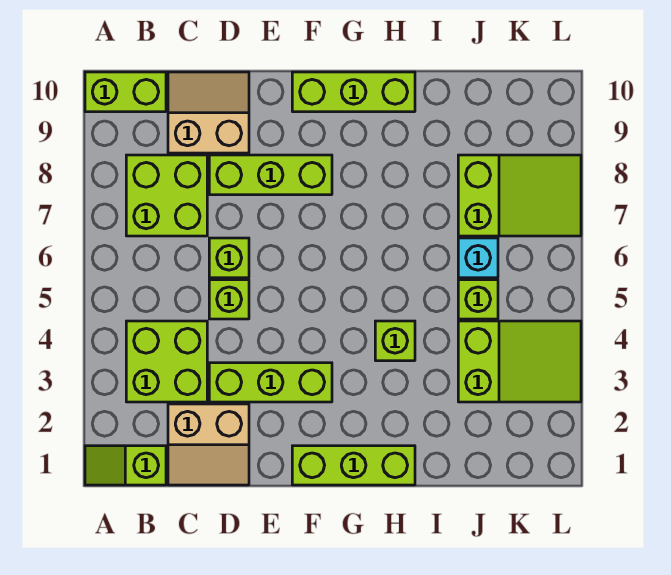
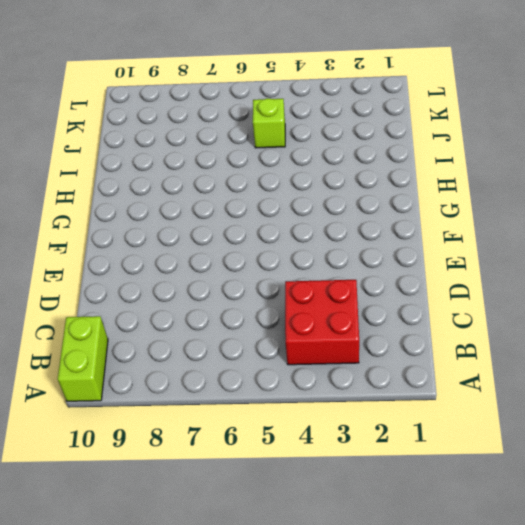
red 2x2 brick [285,280,359,365] -> lime 2x2 brick [126,321,207,402]
none -> lime 1x2 slope [85,446,166,485]
none -> lime 2x2 brick [126,155,207,236]
none -> tan 2x2 slope [168,404,249,485]

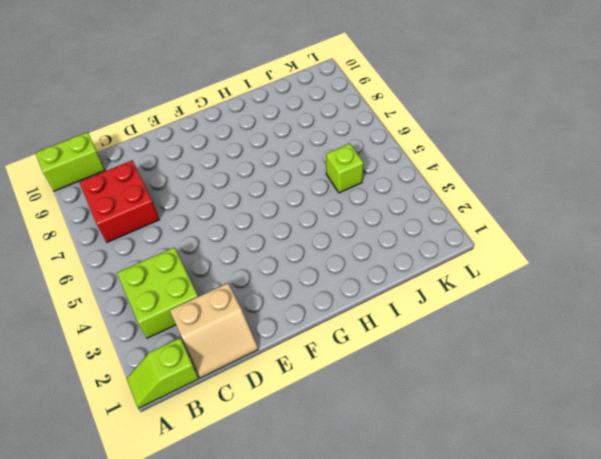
red 2x2 brick [79,160,159,242] -> lime 2x2 brick [126,155,207,236]
none -> tan 2x2 slope [168,72,249,153]
none -> lime 1x3 brick [209,363,332,402]
none -> lime 1x1 brick [209,280,249,319]

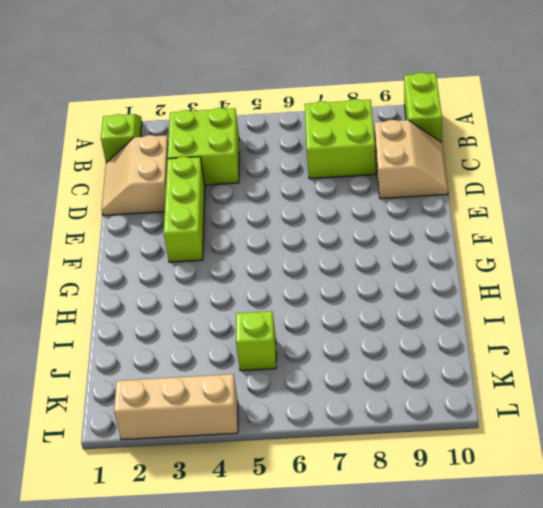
tan 1x3 brick [114,374,238,440] -> lime 2x3 slope [458,321,581,402]
none -> lime 1x1 brick [209,280,249,319]
none -> lime 1x1 brick [209,238,249,278]
none -> lime 1x3 brick [209,155,332,195]

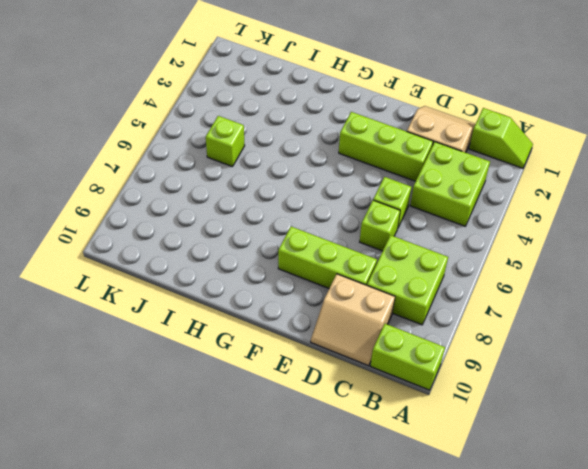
none -> lime 1x3 brick [292,446,415,485]
none -> lime 1x3 brick [292,72,415,112]
none -> lime 1x1 brick [375,321,415,361]

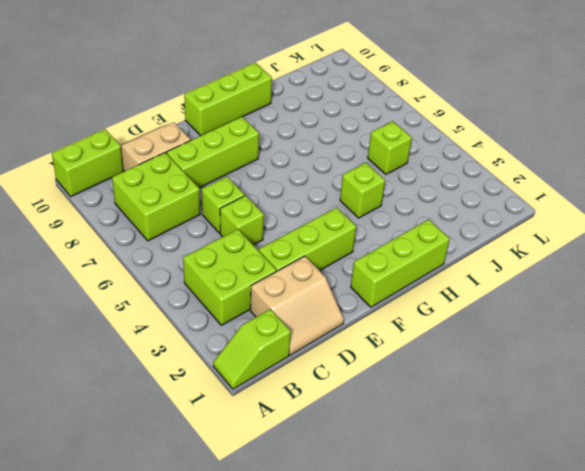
none -> lime 2x3 slope [458,321,581,402]
none -> cyan 1x1 brick [458,238,498,278]
none -> lime 2x3 slope [458,155,581,236]

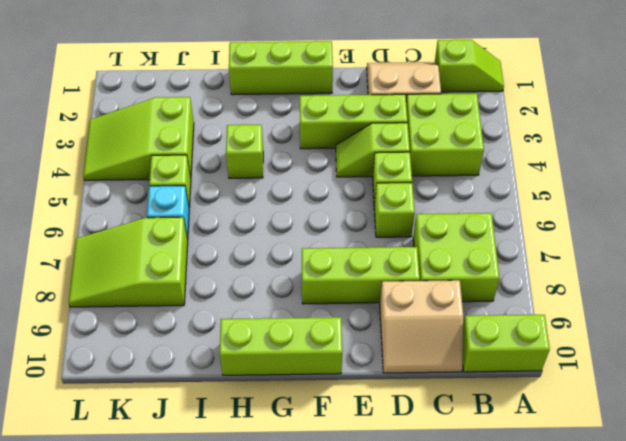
lime 1x2 slope [336,123,410,177] -> none

